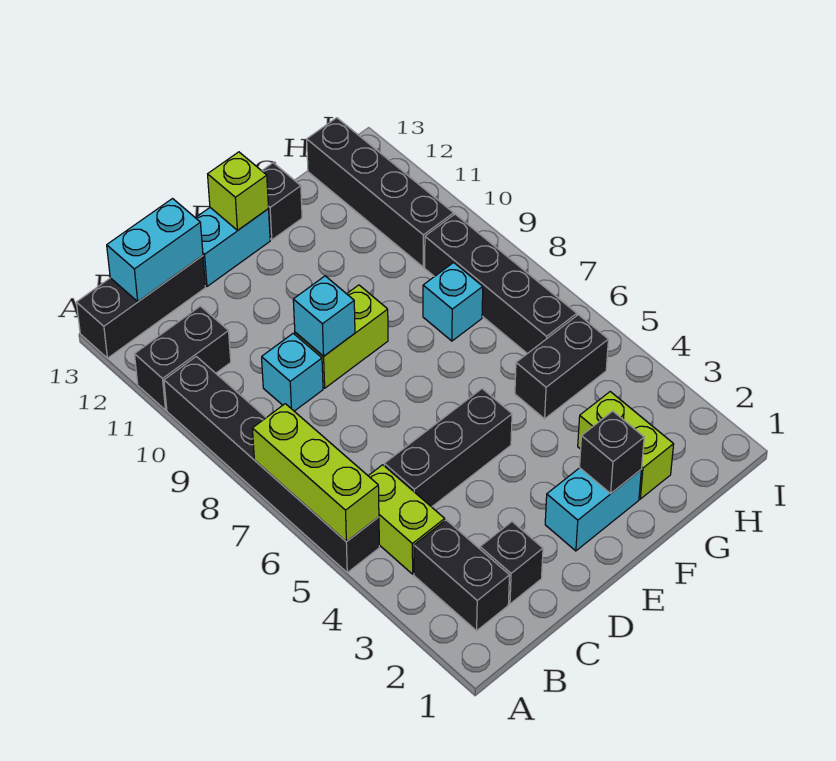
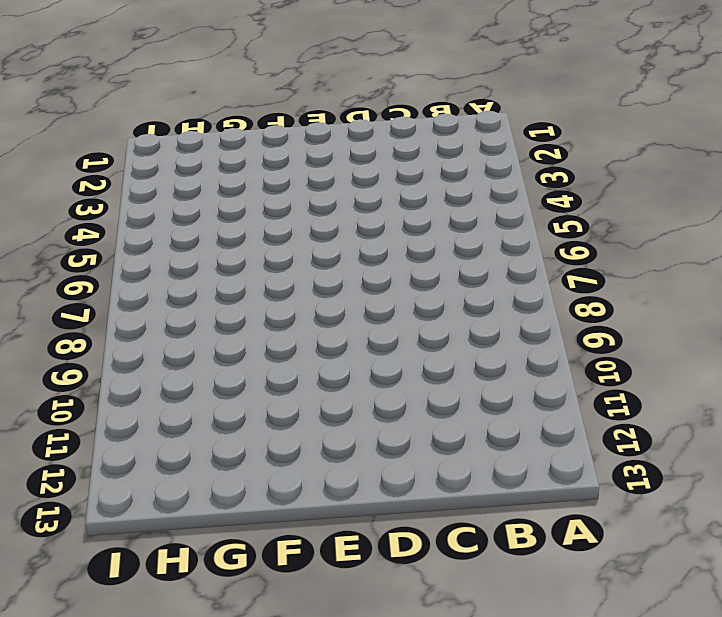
none -> black 1x6 brick [164,356,379,572]
none -> black 1x2 brick [135,306,231,410]
none -> black 1x3 brick [76,256,205,358]

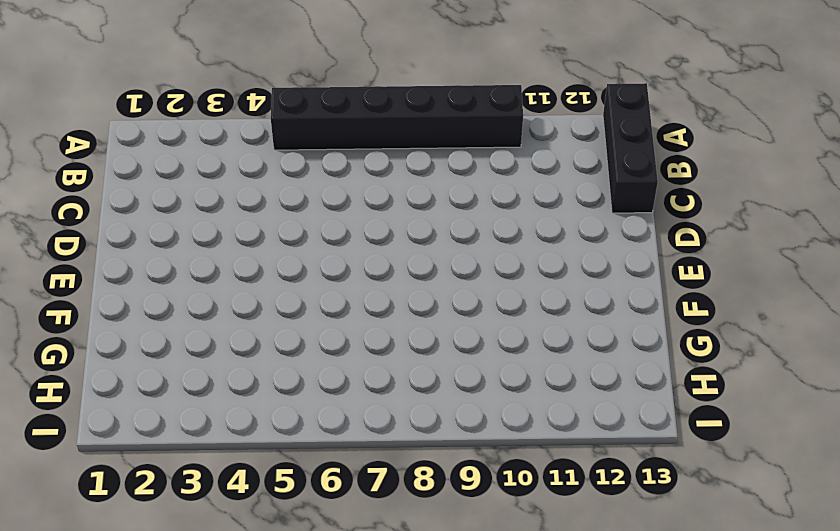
none -> black 1x2 brick [135,306,231,410]
none -> black 1x2 brick [414,520,510,631]
none -> lime 1x2 brick [369,465,445,574]

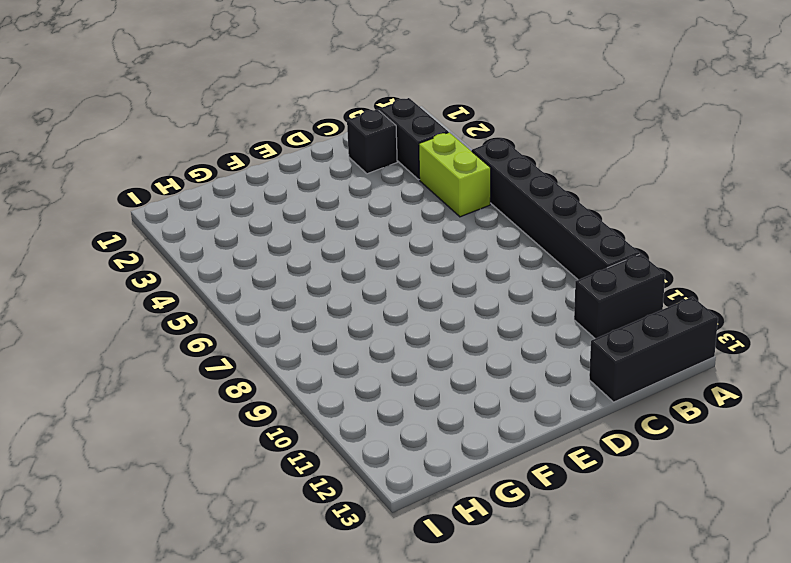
none -> black 1x3 brick [384,389,512,507]
none -> cyan 1x1 brick [262,333,323,411]
none -> lime 1x2 brick [295,285,388,388]

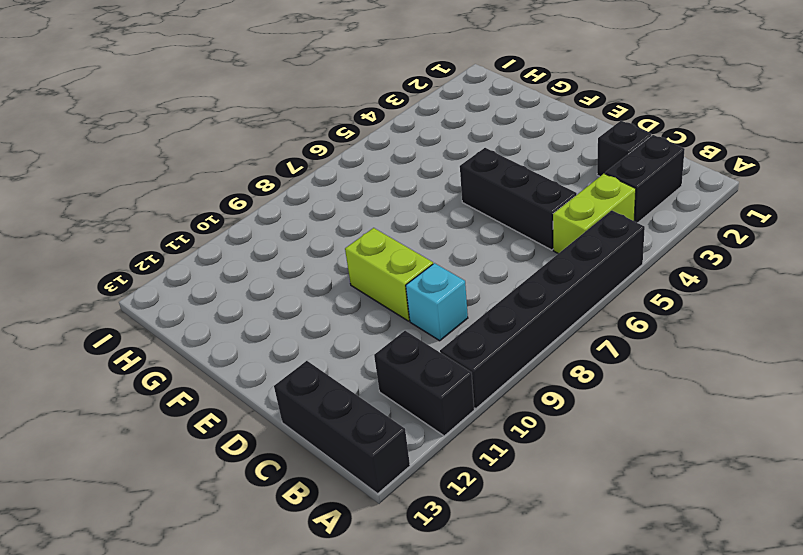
none -> cyan 1x2 brick [196,208,270,286]
none -> cyan 1x2 brick [545,468,641,551]
none -> black 1x1 brick [262,163,302,240]

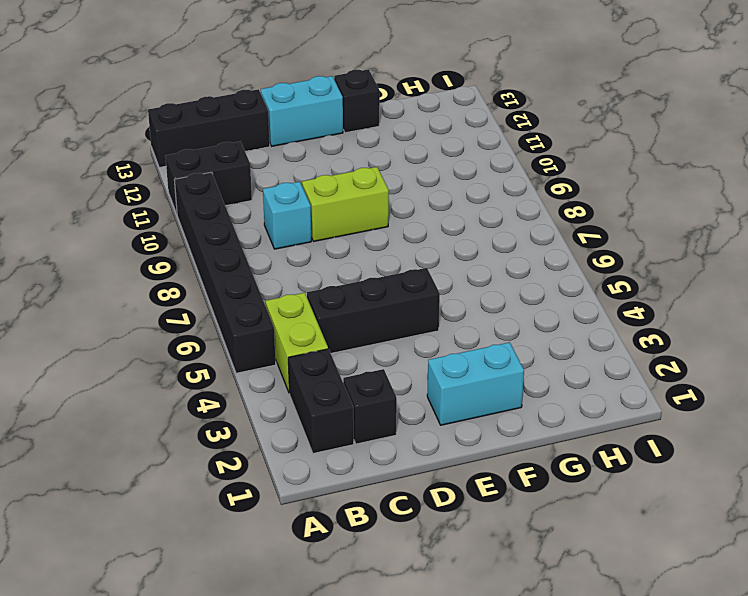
none -> lime 1x2 brick [578,392,674,499]
none -> black 1x2 brick [515,315,608,419]
none -> cyan 1x1 brick [423,262,483,341]

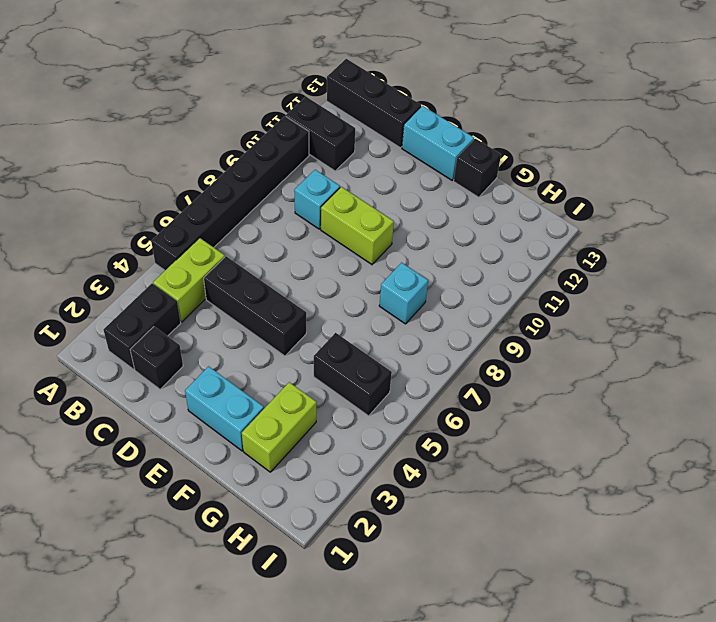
none -> black 1x4 brick [425,214,577,354]
none -> black 1x4 brick [307,118,454,267]
none -> lime 1x3 brick [252,404,379,542]

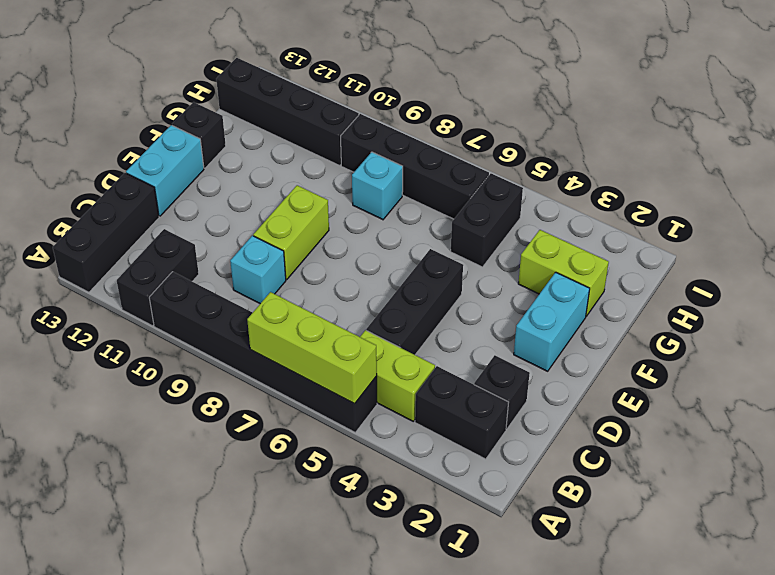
none -> cyan 1x2 brick [107,199,203,301]
none -> cyan 1x1 brick [293,276,355,356]
none -> lime 1x1 brick [208,152,269,230]

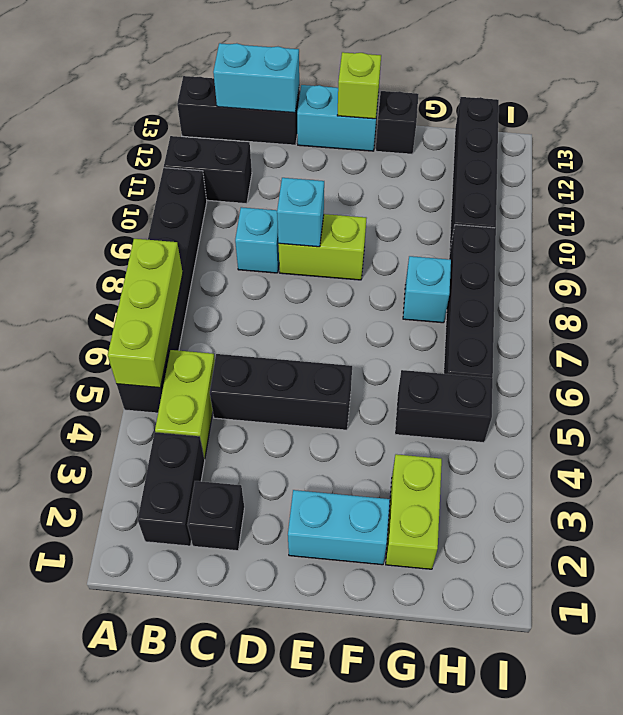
none -> black 1x1 brick [580,411,644,493]

